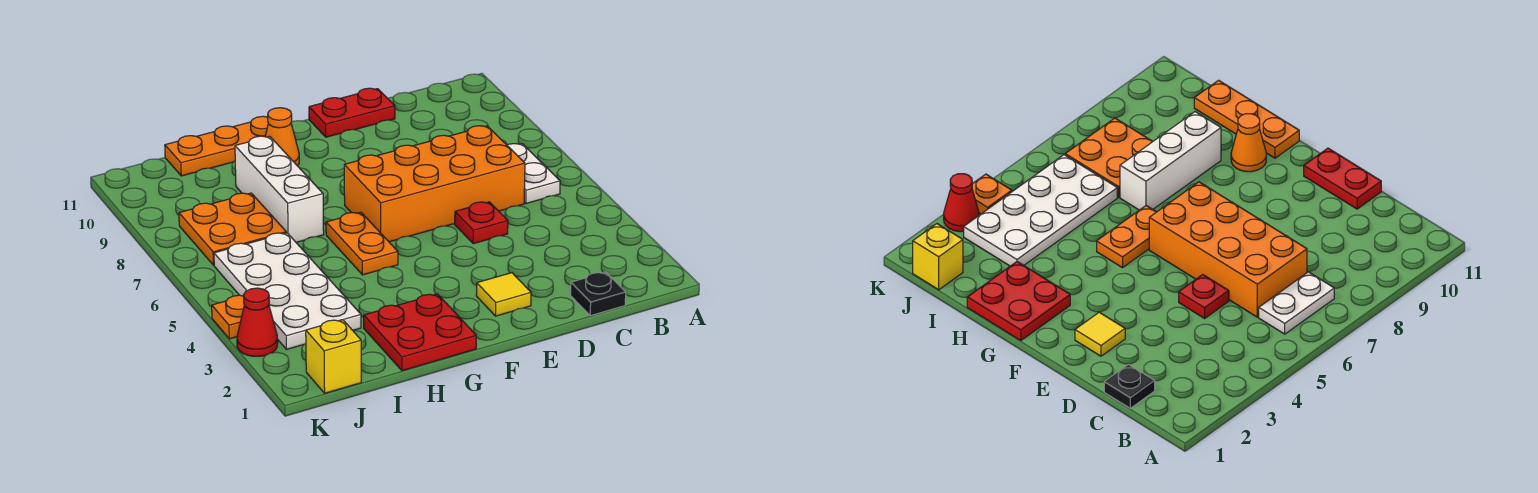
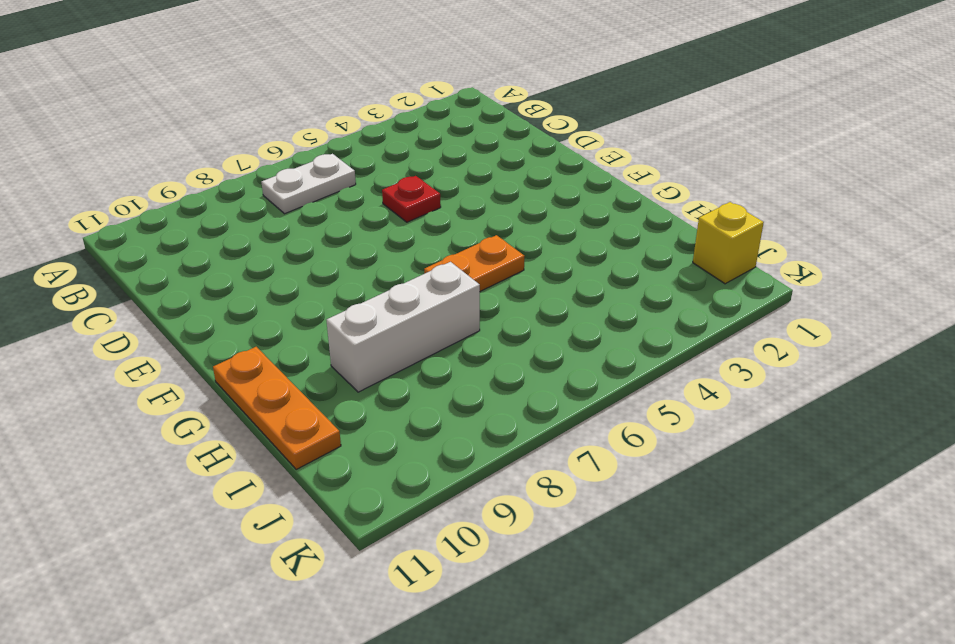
none -> black 1x1 plate [571,272,626,316]
none -> orange 2x4 brick [344,126,525,242]
none -> red 1x2 plate [309,88,395,137]

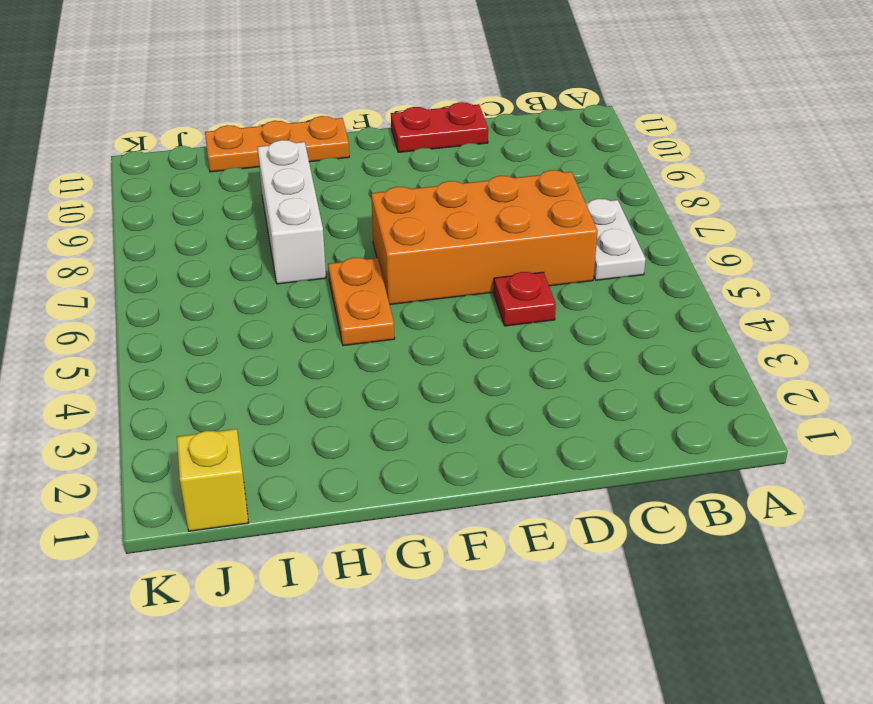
none -> black 1x1 plate [571,272,626,316]
none -> yellow 1x1 tile [476,273,531,316]
none -> red 2x2 plate [364,294,476,371]

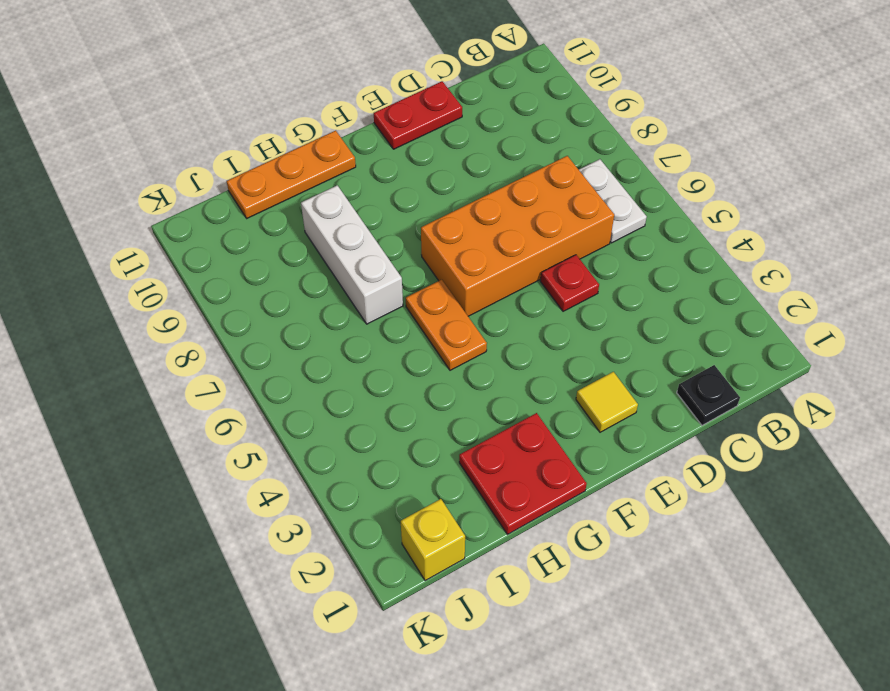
none -> orange 1x1 cone [265,108,299,166]
none -> white 2x4 plate [214,233,361,349]
none -> orange 2x2 plate [179,193,286,265]

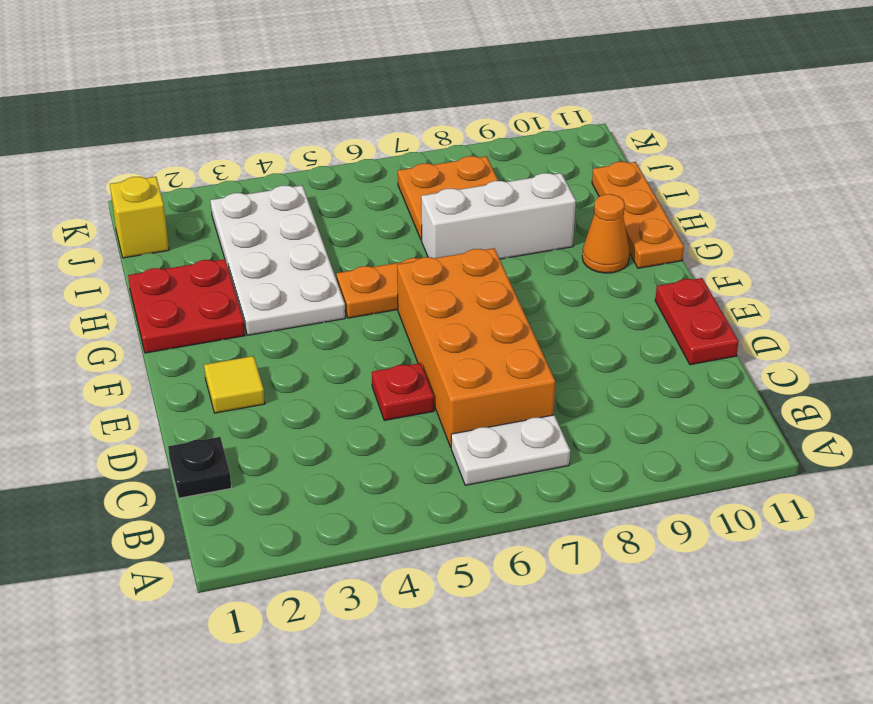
white 2x4 plate [210,185,345,335] -> white 2x4 plate turned to [214,233,361,349]
none -> red 1x1 cone [237,288,278,356]
none -> orange 1x1 plate [212,295,244,339]

